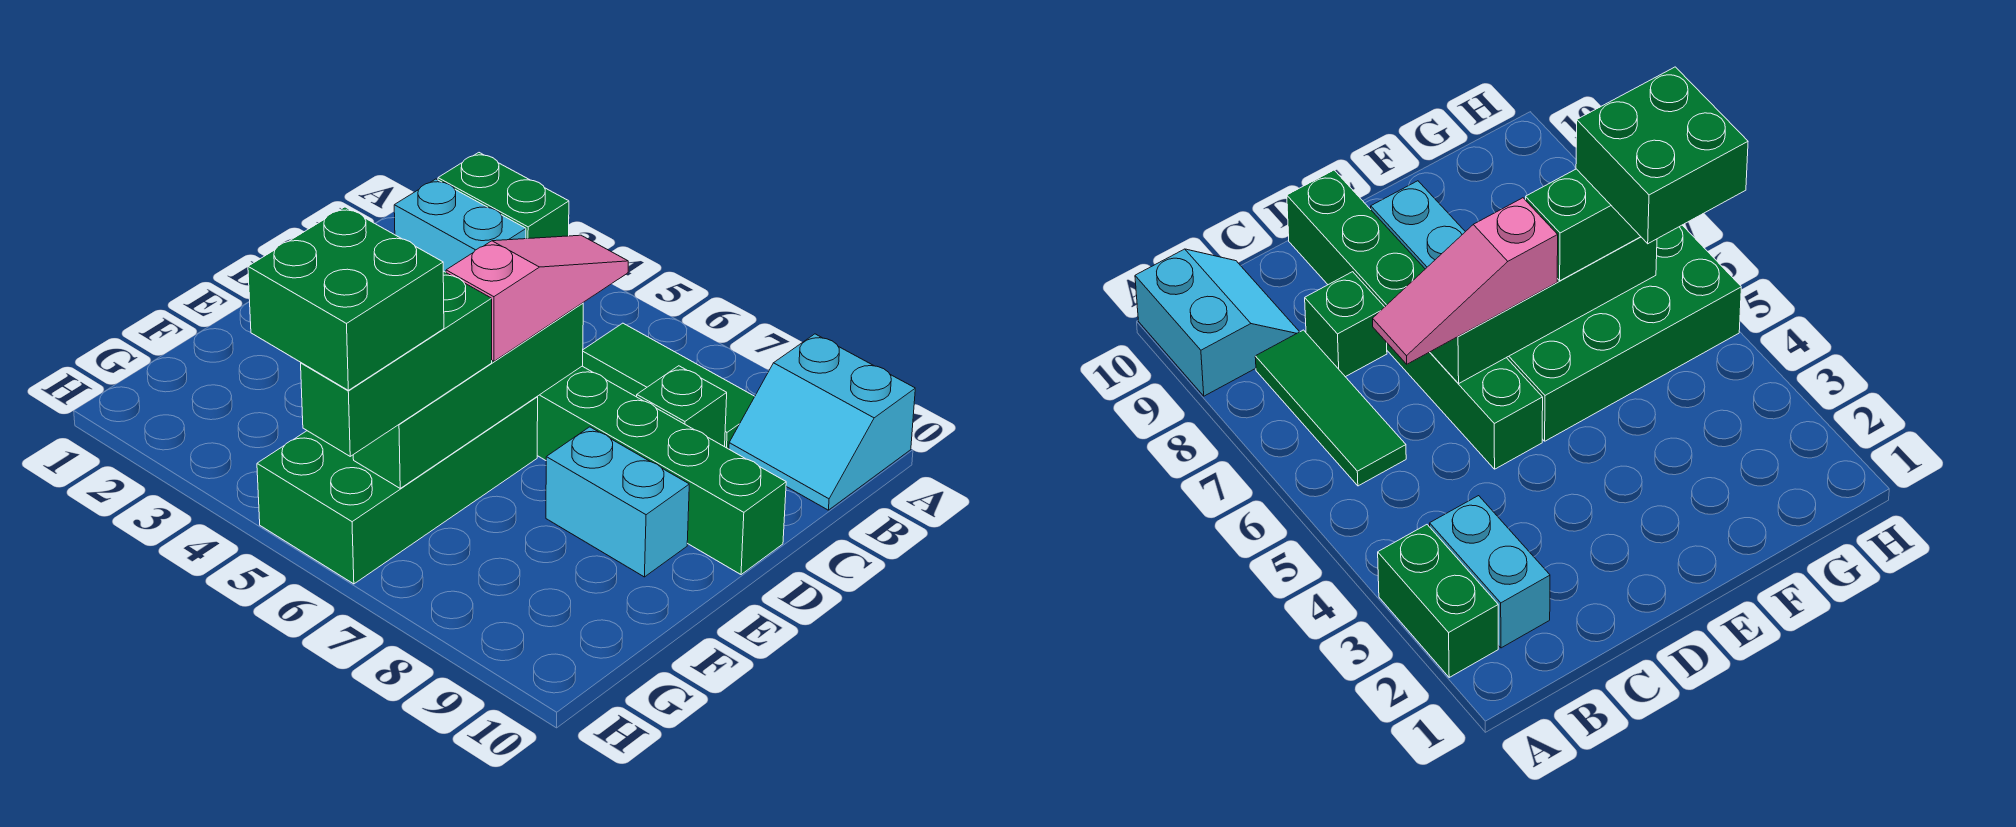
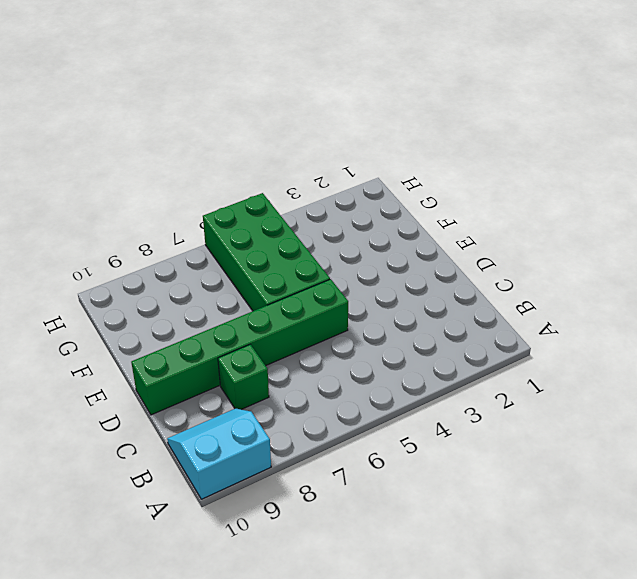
none -> green 1x2 brick [438,153,569,239]
none -> cyan 1x2 brick [394,179,526,272]
none -> green 1x3 tile [583,323,755,449]

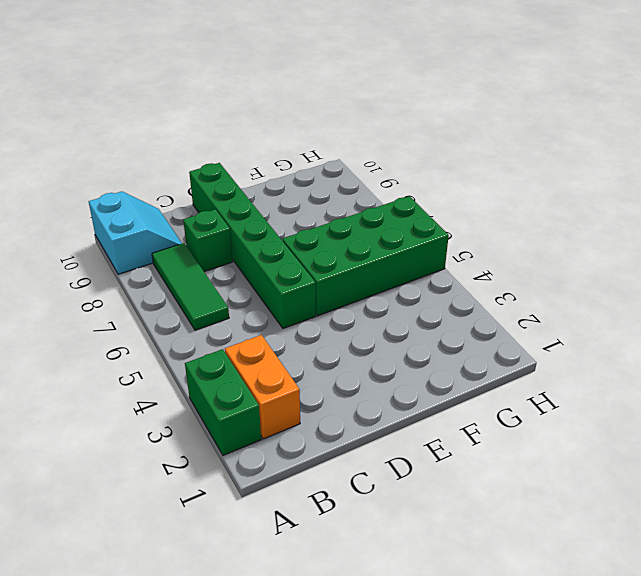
orange 1x2 brick [225,335,300,439] -> cyan 1x2 brick [394,179,526,272]
none -> cyan 1x2 brick [546,427,689,577]
none -> green 1x4 brick [353,303,583,488]
none -> pink 1x3 slope [446,235,628,361]

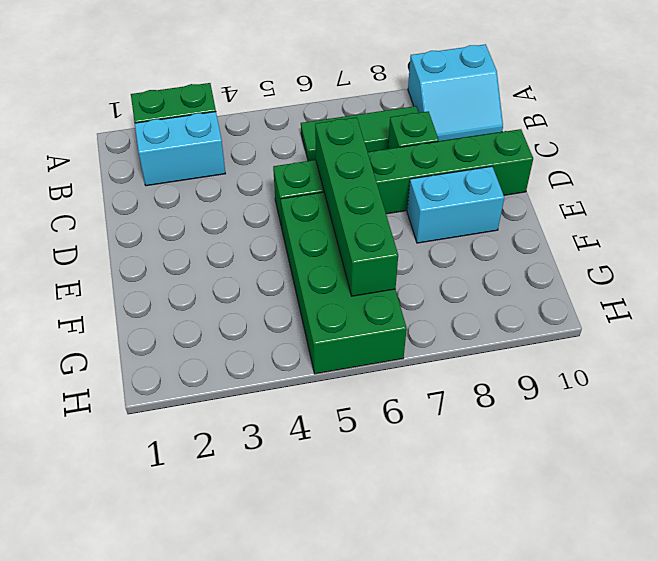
none -> pink 1x3 slope [446,235,628,361]
none -> green 1x3 brick [301,272,492,456]
none -> green 2x2 brick [248,207,444,390]

